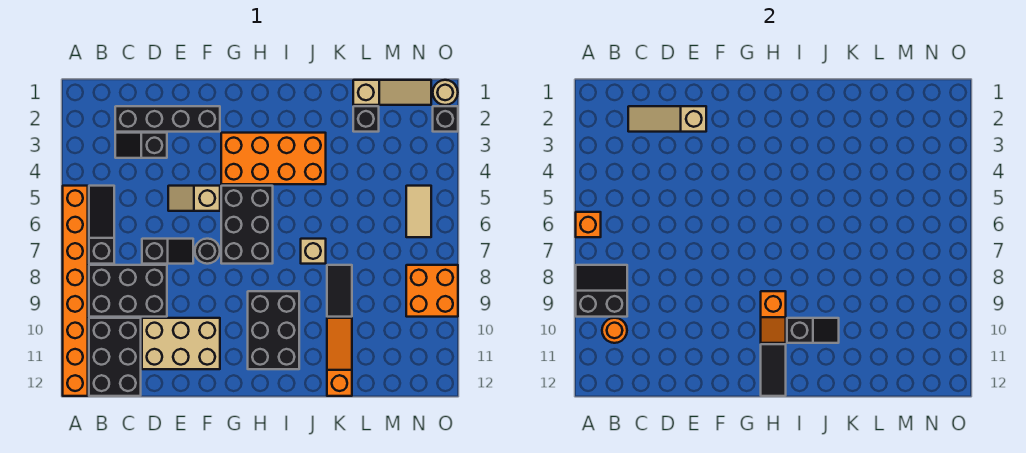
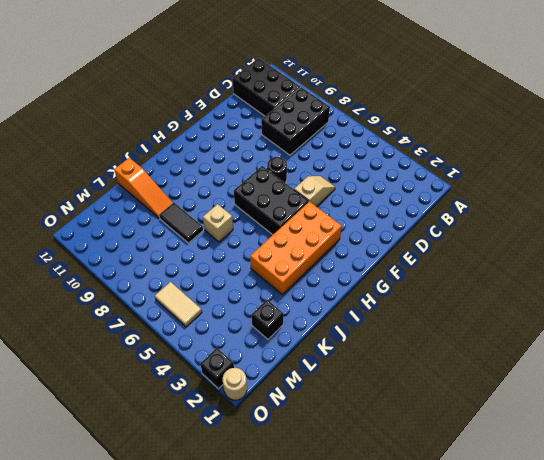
none -> orange 1x8 brick [63,186,88,396]
none -> black 1x3 slope [89,186,114,264]
none -> black 1x4 brick [115,106,220,132]

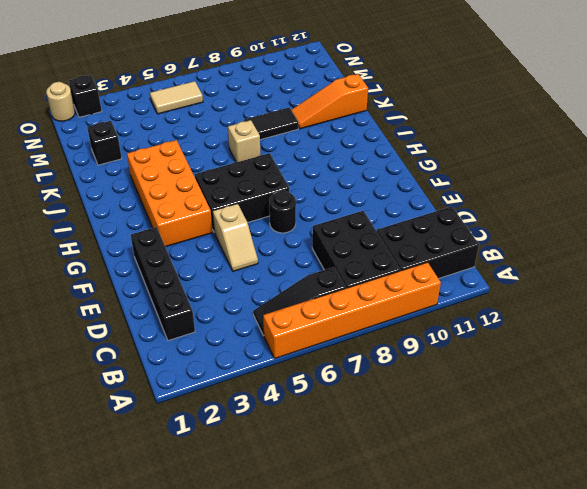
orange 1x6 brick [263,262,441,359] -> orange 1x8 brick [63,186,88,396]
none -> black 1x2 slope [115,133,167,158]
none -> black 1x2 slope [142,239,193,264]
none -> tan 2x3 brick [142,318,220,369]

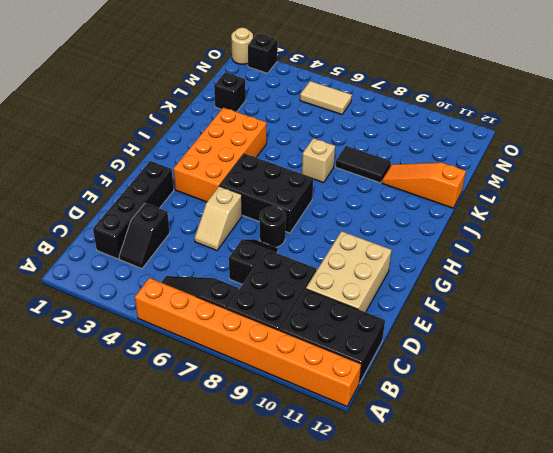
none -> black 2x3 brick [248,291,299,369]
none -> tan 1x3 slope [353,80,431,105]
none -> orange 2x2 brick [406,265,458,317]

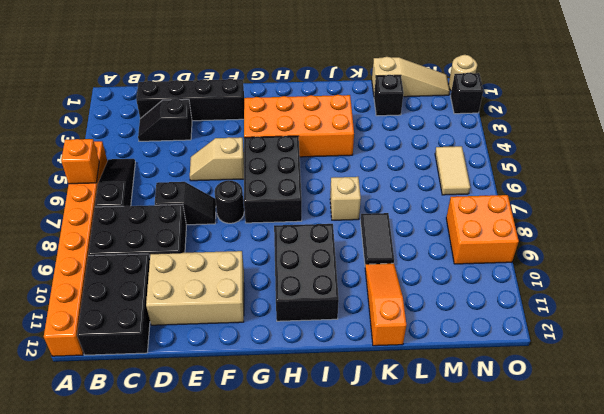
none -> black 2x2 slope [576,265,627,317]
none -> orange 1x1 round brick [602,318,627,343]
none -> tan 1x3 slope [628,106,706,132]

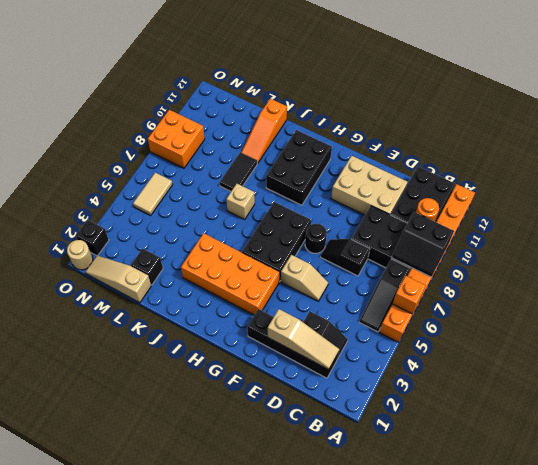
none -> orange 1x2 slope [761,291,786,343]
none -> black 1x2 tile [761,344,786,396]
none -> black 1x2 slope [787,318,839,343]

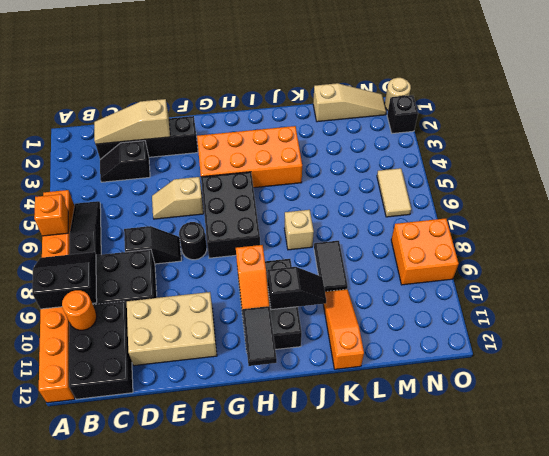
none -> black 1x1 brick [353,106,379,132]

